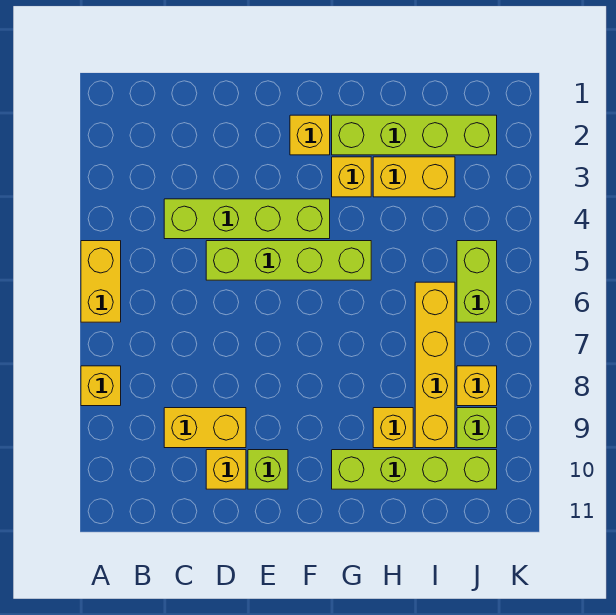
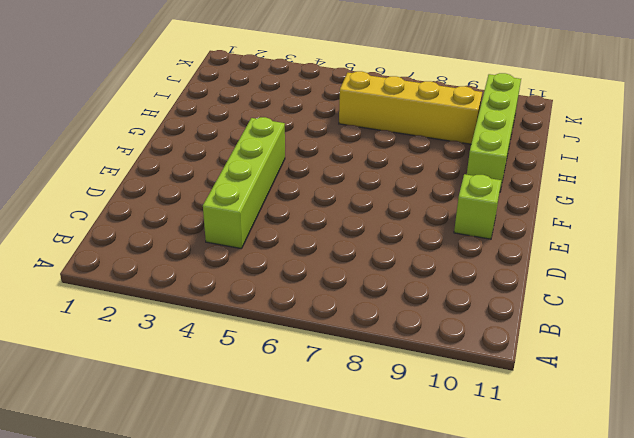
none -> yellow 1x2 brick [81,241,121,322]
none -> yellow 1x1 brick [81,366,121,406]
none -> yellow 1x2 brick [164,408,246,448]

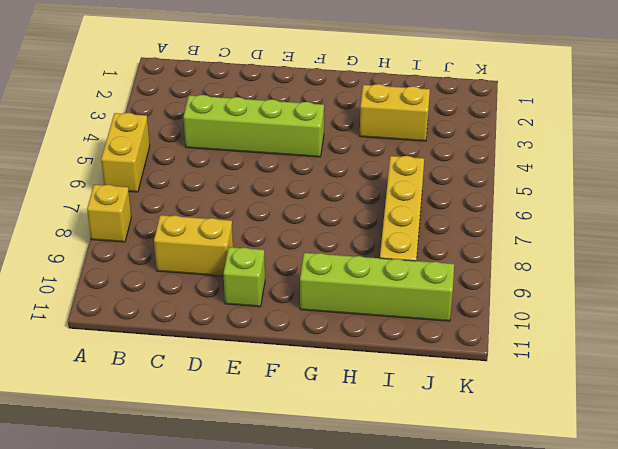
none -> lime 1x4 brick [206,241,371,280]
none -> yellow 1x1 brick [206,450,246,489]
none -> yellow 1x1 brick [290,115,330,155]

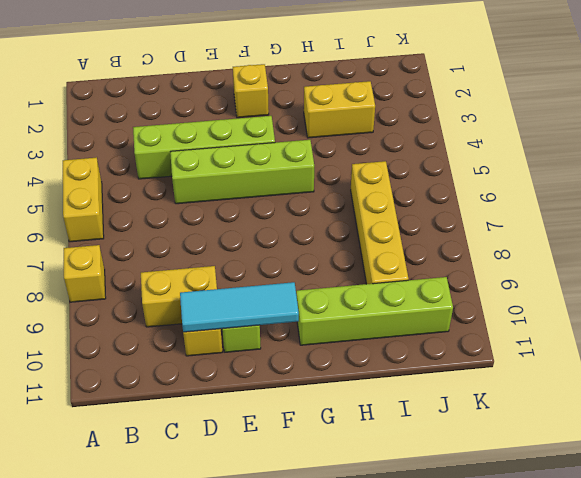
cyan 1x3 tile [180,282,299,332] -> none
none -> lime 1x4 brick [332,115,497,155]
none -> yellow 1x1 brick [332,157,371,197]
none -> yellow 1x1 brick [373,408,413,448]

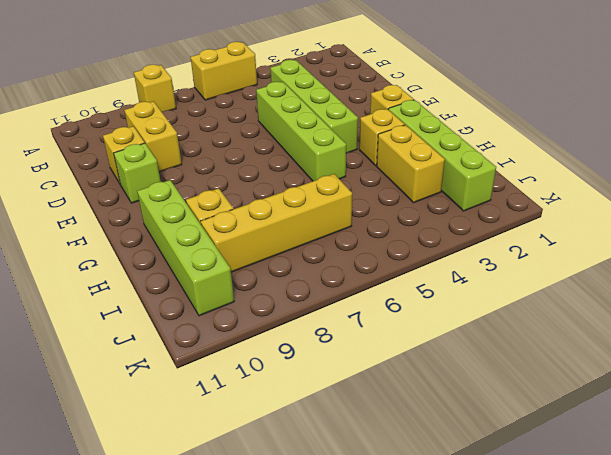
none -> lime 1x2 brick [457,241,497,322]
none -> yellow 1x1 brick [457,366,497,406]
none -> lime 1x1 brick [457,408,497,448]

